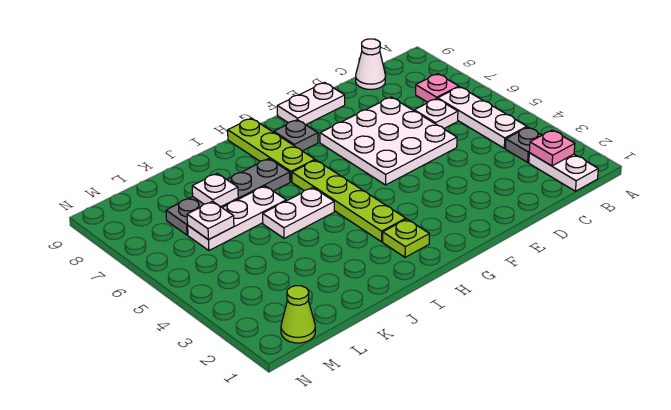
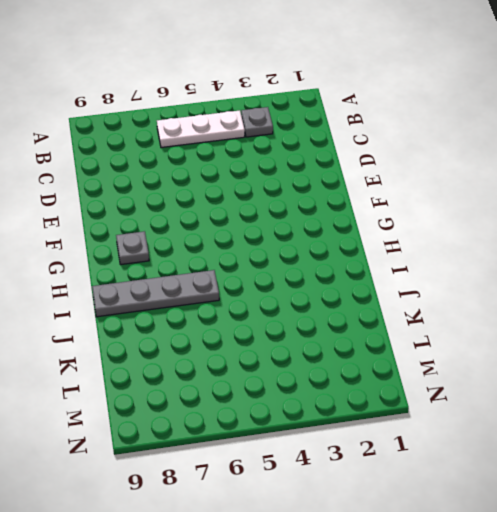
grey 1x4 plate [92,270,219,317] -> grey 1x4 plate turned to [166,159,290,235]
none -> white 1x2 plate [529,153,598,191]
none -> pink 1x1 plate [416,74,459,102]
none -> white 1x1 plate [414,99,458,128]

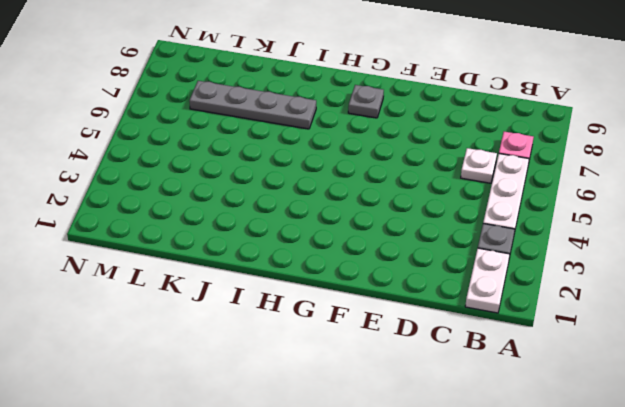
none -> white 1x1 cone [356,39,386,89]
none -> white 3x3 plate [320,97,457,185]
none -> white 1x2 plate [277,83,345,125]

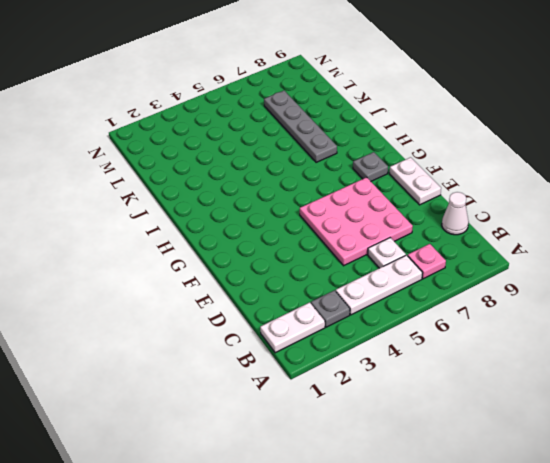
pink 3x3 plate [300,177,413,266] -> white 3x3 plate [320,97,457,185]
none -> lime 1x1 plate [383,219,429,257]
none -> lime 1x4 plate [292,160,406,242]
none -> lime 1x3 plate [228,118,315,182]

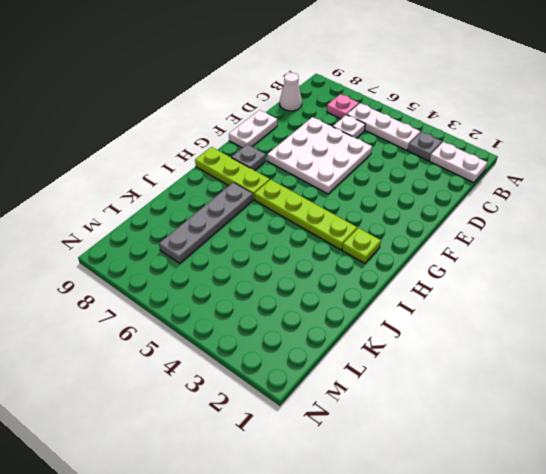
none -> white 1x2 plate [263,188,334,238]
none -> white 1x3 plate [188,186,286,250]
none -> lime 1x1 cone [281,286,315,343]

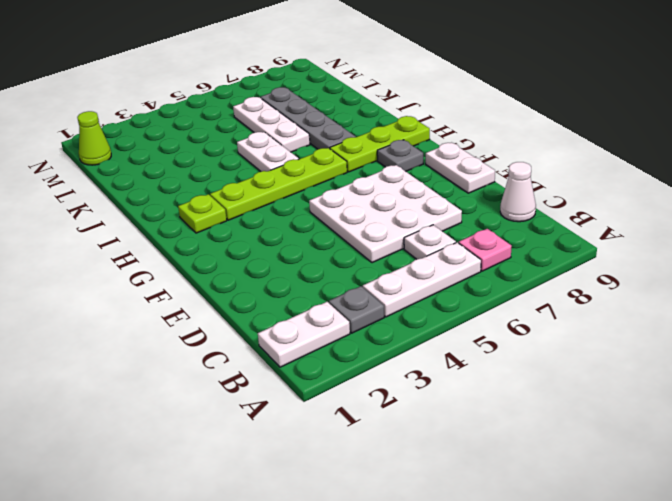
none -> pink 1x1 plate [529,130,575,166]
none -> white 1x1 plate [192,173,238,207]
none -> white 1x1 plate [187,201,234,239]

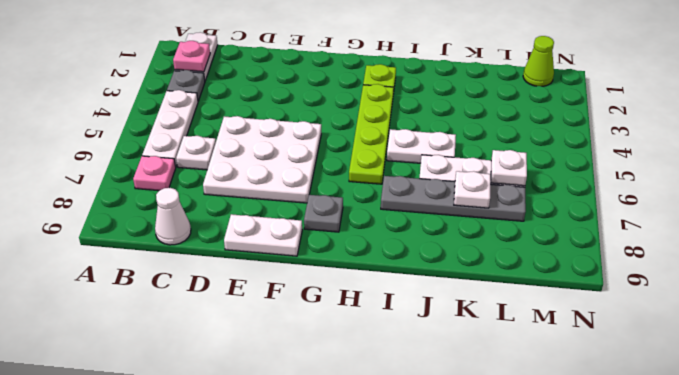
none -> lime 1x3 plate [228,118,315,182]

